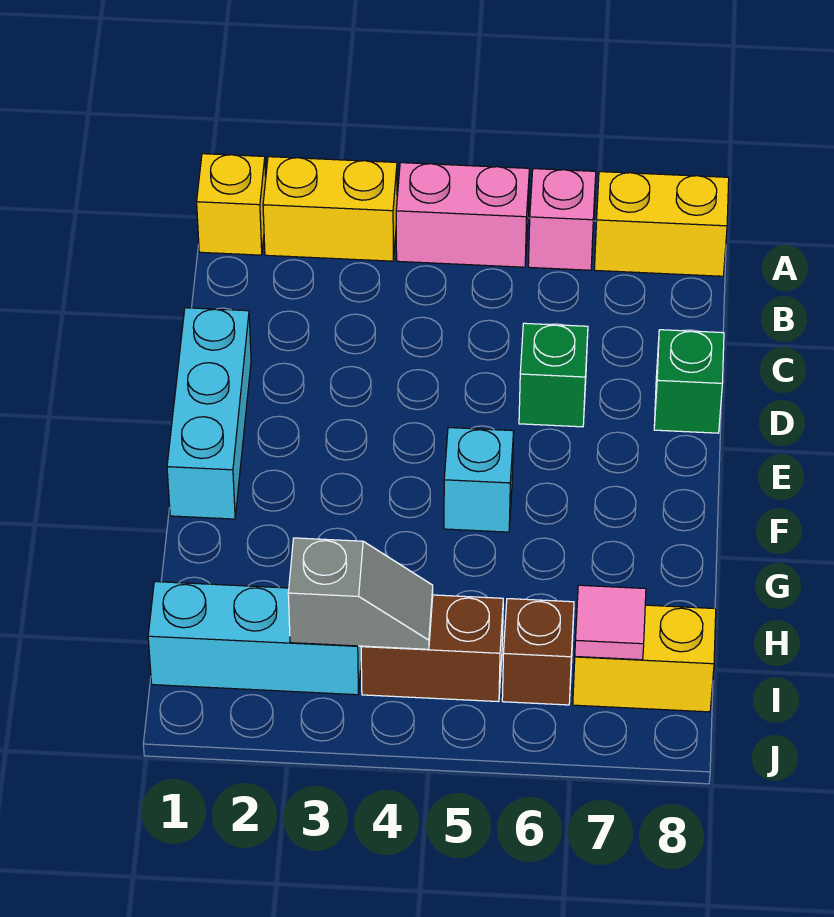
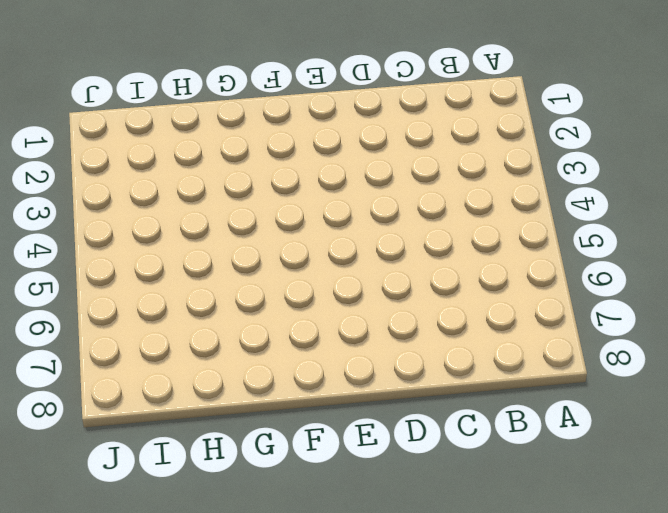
none -> yellow 1x1 brick [197,154,266,255]
none -> yellow 1x2 brick [263,157,397,261]
none -> pink 1x2 brick [396,163,529,267]

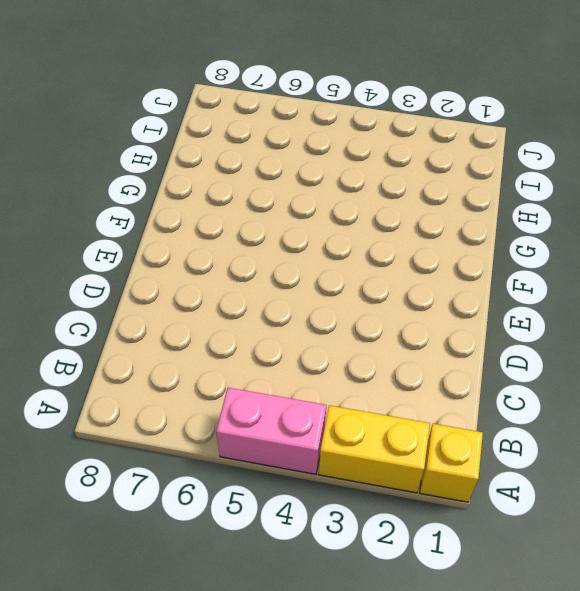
none -> pink 1x1 brick [528,169,596,270]
none -> yellow 1x2 brick [594,172,729,276]
none -> cyan 1x3 brick [167,308,251,519]

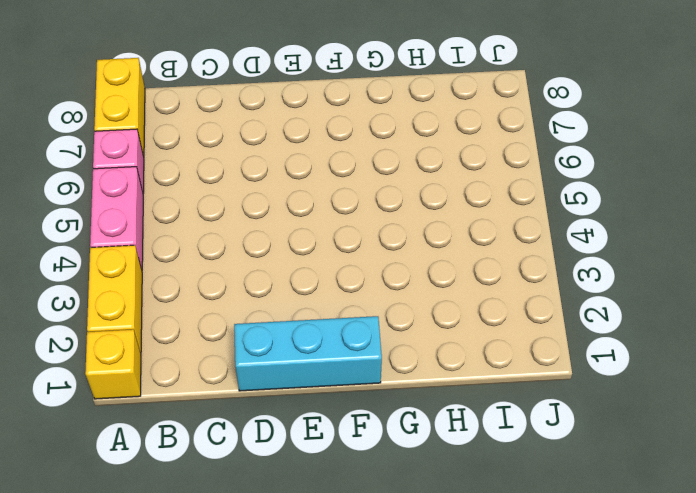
none -> green 1x1 brick [519,323,588,427]
none -> green 1x1 brick [654,330,724,433]
none -> cyan 1x1 brick [444,428,514,532]

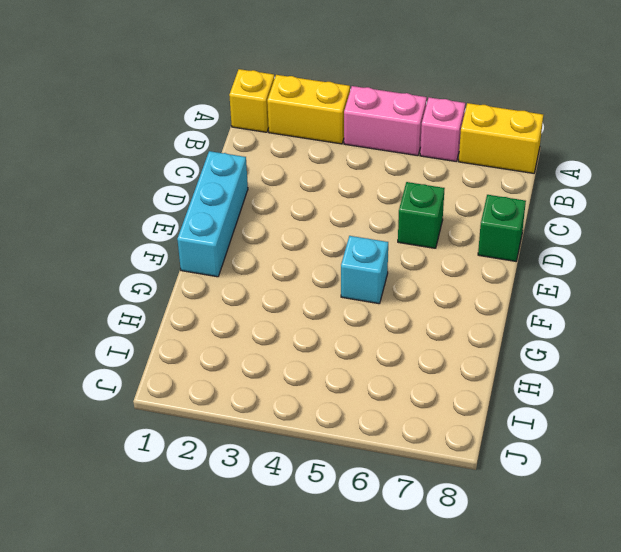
none -> cyan 1x3 brick [148,582,361,695]
none -> brown 1x2 brick [361,595,503,702]
none -> brown 1x1 brick [502,599,574,705]

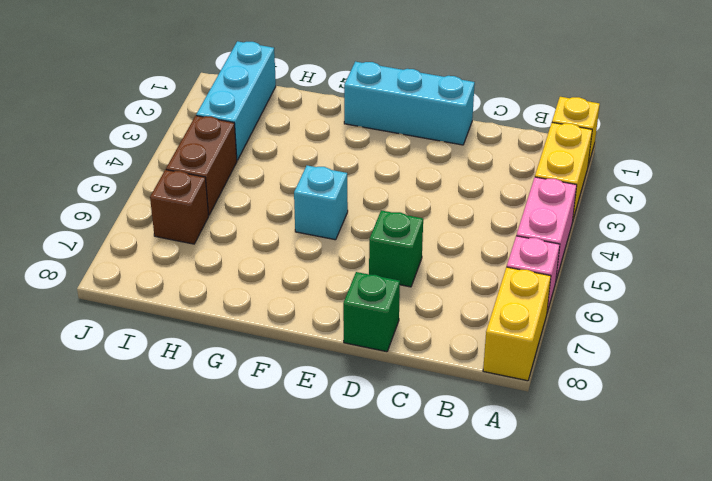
none -> yellow 1x2 brick [573,605,716,712]
none -> grey 1x2 slope [288,538,433,649]
none -> pink 1x1 tile [575,585,646,660]

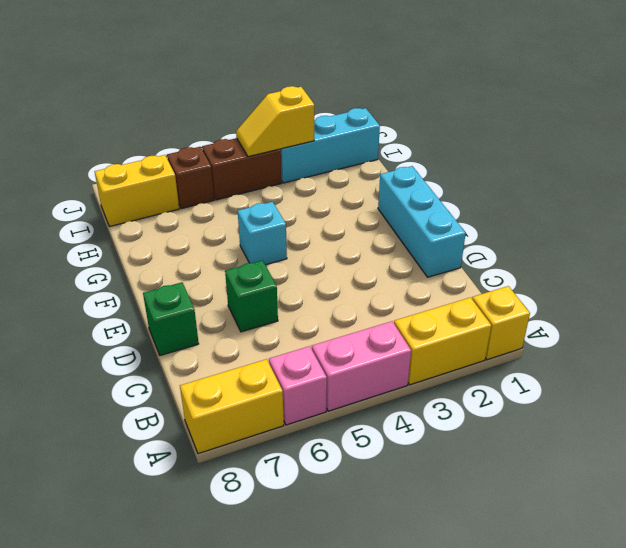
yellow 1x2 slope [236,86,314,157] -> grey 1x2 slope [288,538,433,649]
none -> pink 1x1 tile [575,585,646,660]

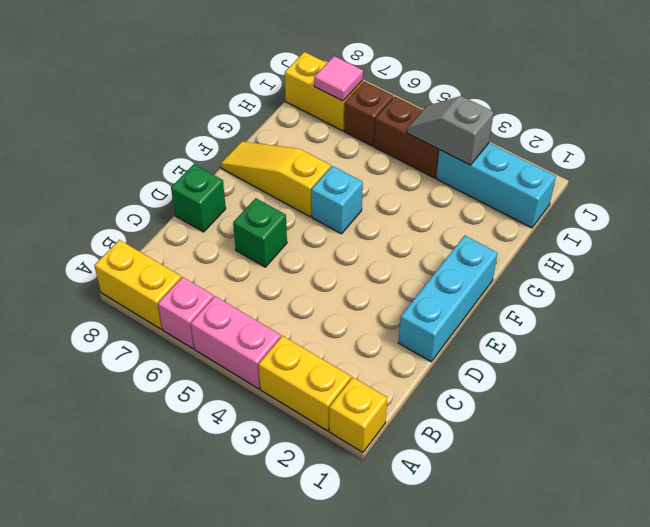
yellow 1x3 slope [221,141,331,217] -> none

